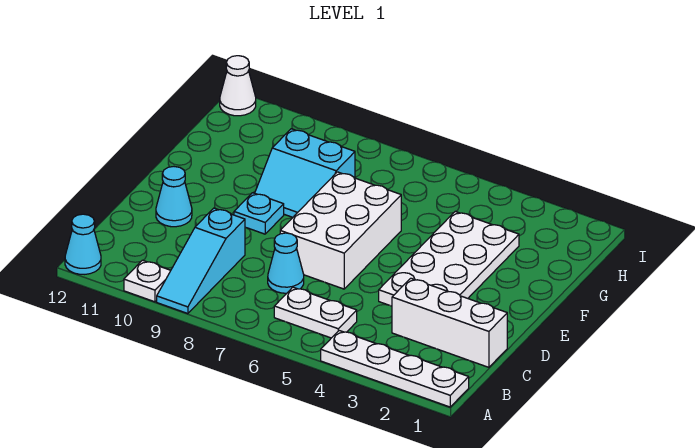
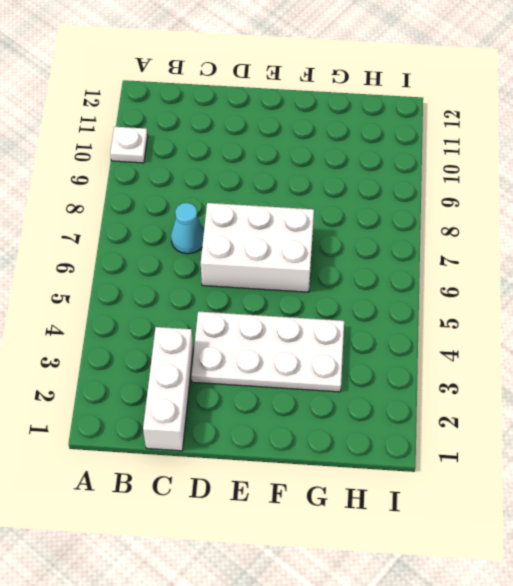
none -> white 1x4 plate [321,331,469,407]
none -> cyan 1x3 slope [157,208,245,314]
none -> cyan 1x1 cone [65,214,101,274]

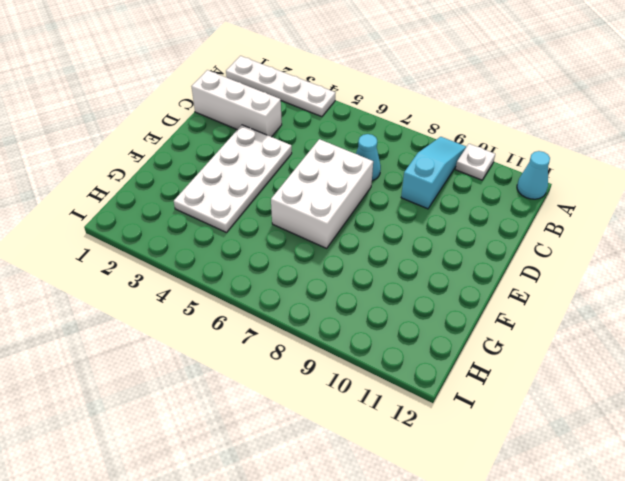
none -> white 1x2 plate [274,287,357,338]
none -> cyan 1x1 cone [156,167,192,227]
none -> cyan 1x1 plate [234,193,284,234]

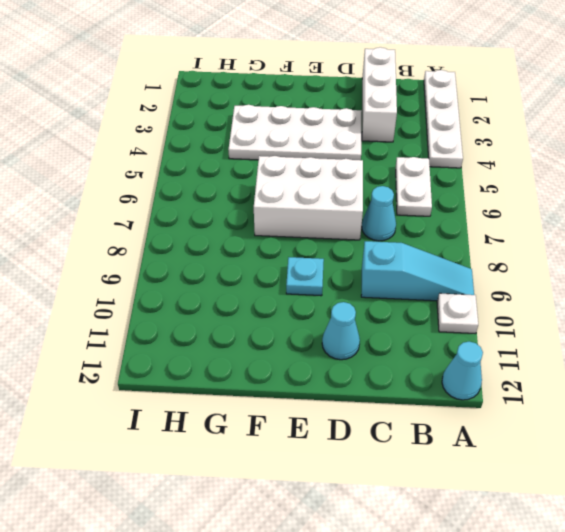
none -> cyan 2x2 slope [255,129,355,217]
none -> white 1x1 cone [220,56,256,116]

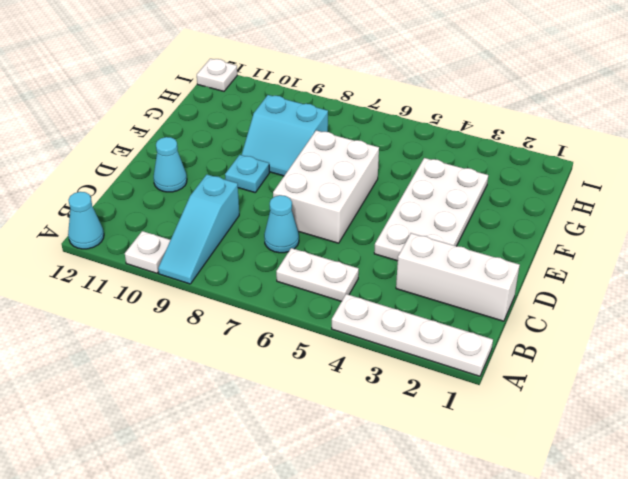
white 1x1 plate [197,59,237,91] -> white 1x1 cone [220,56,256,116]

